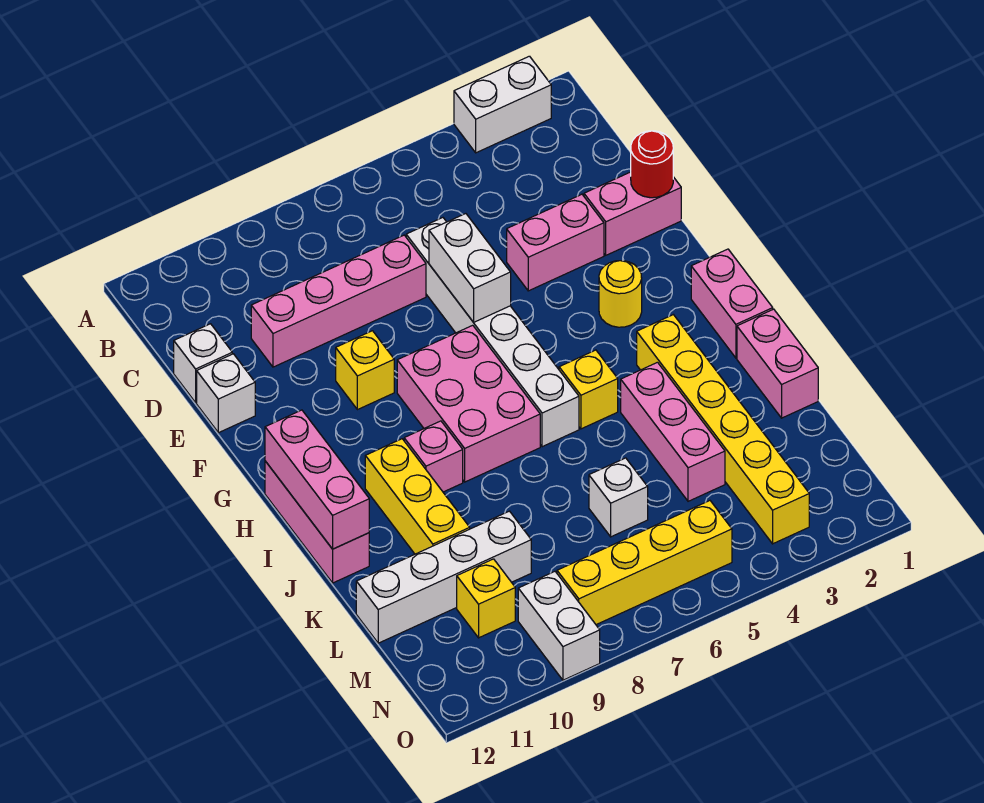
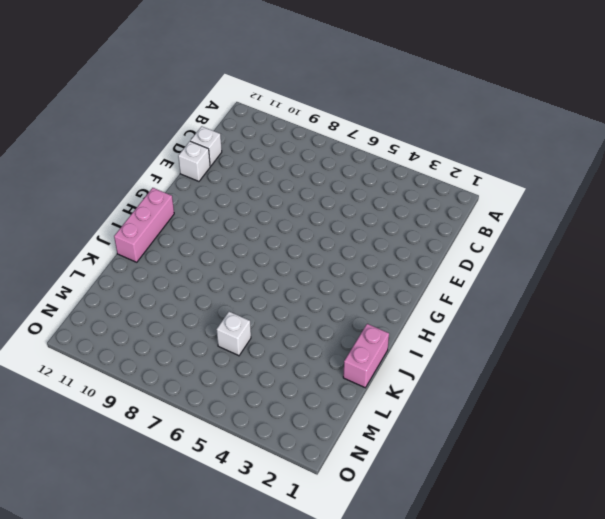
none -> white 1x2 brick [454,56,551,153]
none -> white 1x6 brick [406,218,579,447]
none -> pink 1x4 brick [251,235,426,367]

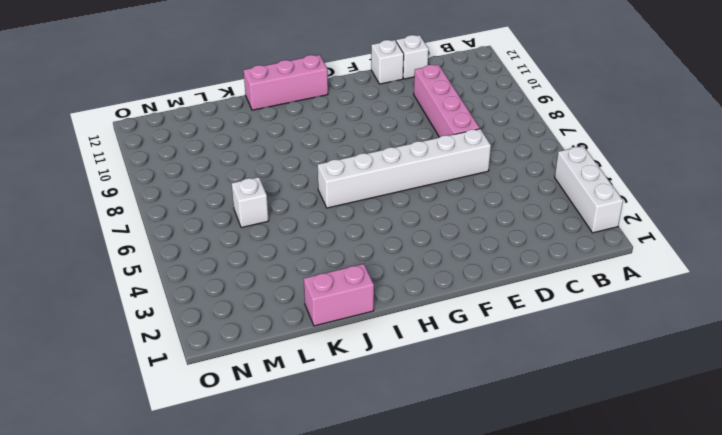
white 1x3 brick [555,146,623,233] -> white 1x2 brick [454,56,551,153]
none -> pink 1x2 brick [584,172,681,255]
none -> pink 1x2 brick [507,194,604,291]
none -> yellow 1x1 brick [336,331,394,410]

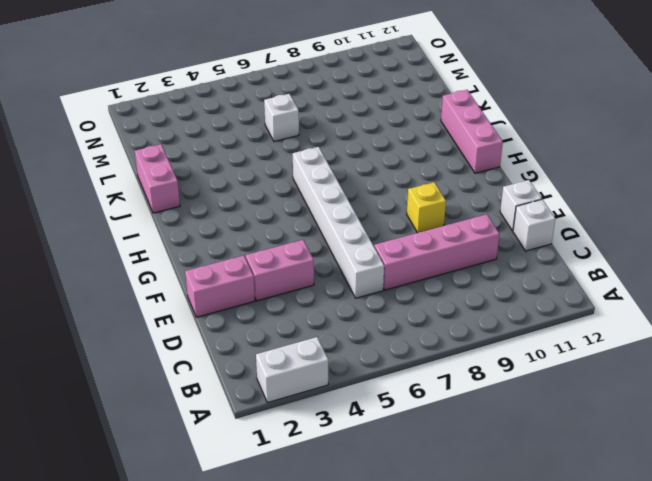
none -> yellow 1x1 round brick [599,261,642,327]
none -> pink 2x3 brick [397,325,540,482]
none -> pink 1x2 brick [691,249,773,358]

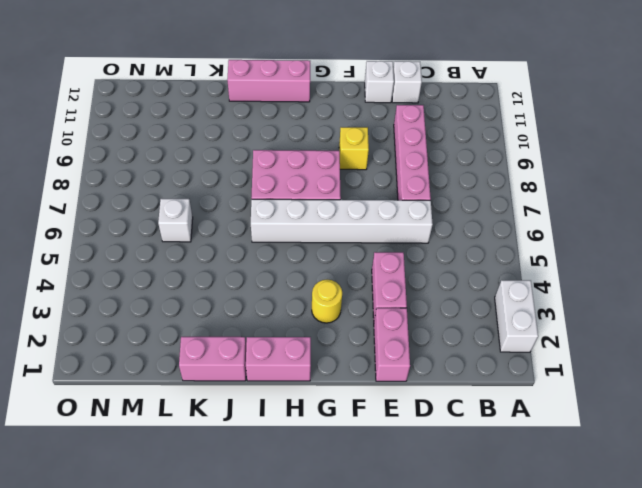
none -> yellow 1x6 brick [637,315,809,544]
none -> yellow 1x1 brick [559,350,618,429]
none -> pink 1x1 brick [404,421,463,492]

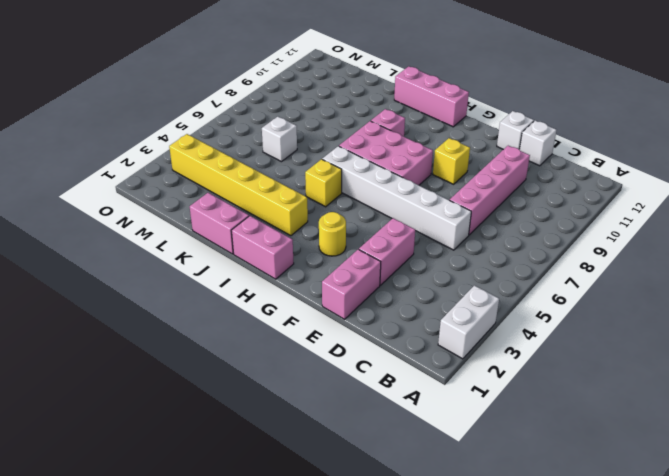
none -> yellow 1x3 brick [365,439,470,554]
none -> pink 1x3 brick [621,362,725,501]
none -> white 1x4 brick [356,511,531,643]

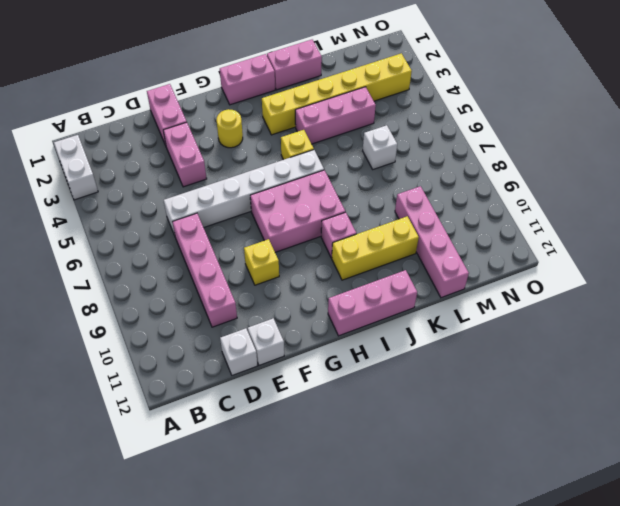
pink 1x4 brick [395,186,469,298] -> white 1x4 brick [356,511,531,643]
none -> yellow 1x1 brick [457,559,515,638]
none -> yellow 1x4 brick [557,501,732,625]
none -> white 1x2 brick [518,572,600,680]

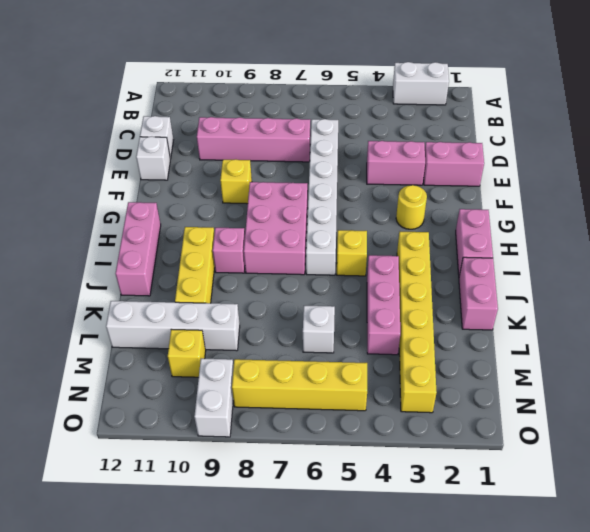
none -> red 1x1 round brick [631,131,673,198]
none -> white 1x2 brick [429,214,511,322]
none -> pink 1x3 brick [265,410,369,549]

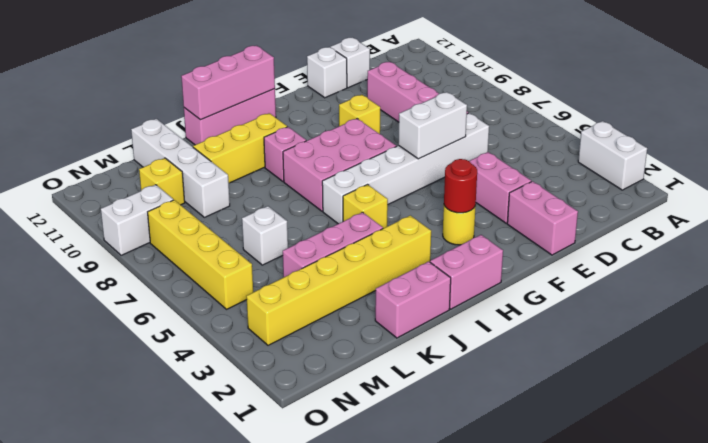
red 1x1 round brick [444,159,477,213] -> red 1x1 round brick moved to [631,131,673,198]

